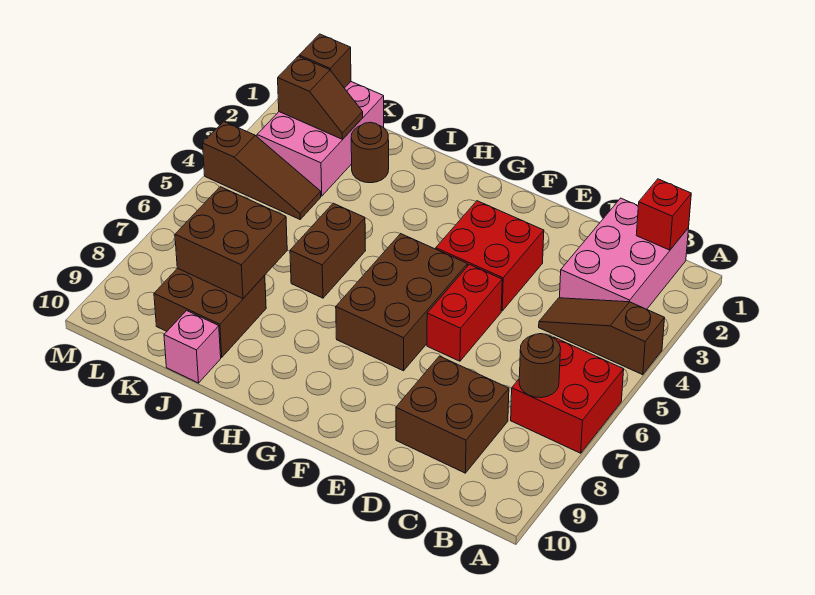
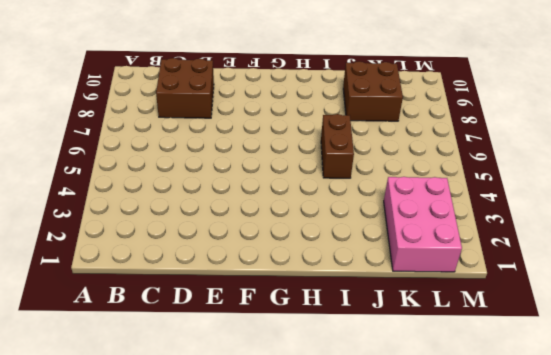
none -> brown 1x3 slope [539,298,665,375]
none -> red 2x2 brick [511,337,624,453]
none -> pink 2x3 brick [560,198,689,309]

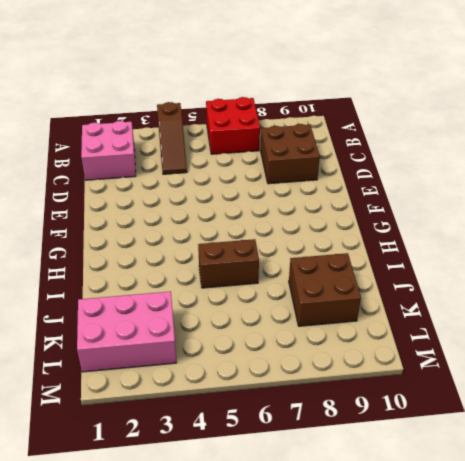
pink 2x2 brick [81,121,136,180] -> pink 2x3 brick [560,198,689,309]
none -> red 2x2 brick [436,201,544,311]
none -> red 1x2 brick [427,264,502,361]
none -> brown 2x3 brick [336,234,468,371]

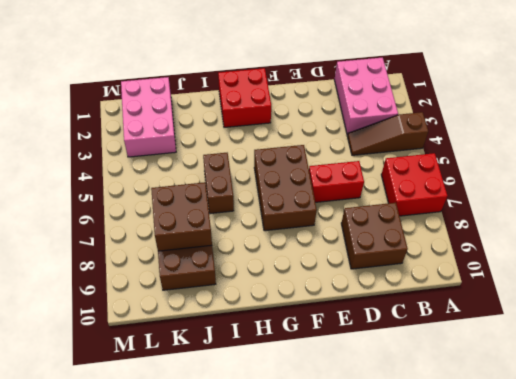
red 1x2 brick [309,161,364,202] -> red 1x2 brick turned to [427,264,502,361]
red 2x2 brick [218,68,271,127] -> red 2x2 brick moved to [436,201,544,311]
none -> brown 1x1 round brick [351,122,389,183]
none -> pink 1x1 brick [164,311,221,383]
none -> brown 1x3 slope [203,121,321,219]

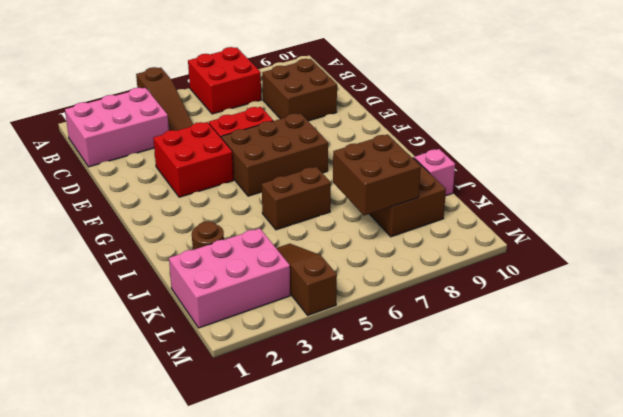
none -> red 1x1 brick [636,179,691,250]
none -> brown 1x1 round brick [519,334,561,398]
none -> brown 1x2 slope [278,56,363,139]

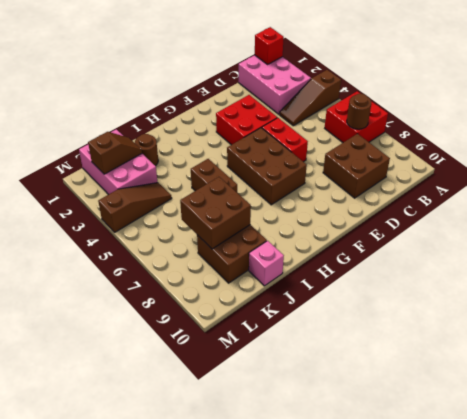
none -> brown 1x1 brick [299,34,351,88]

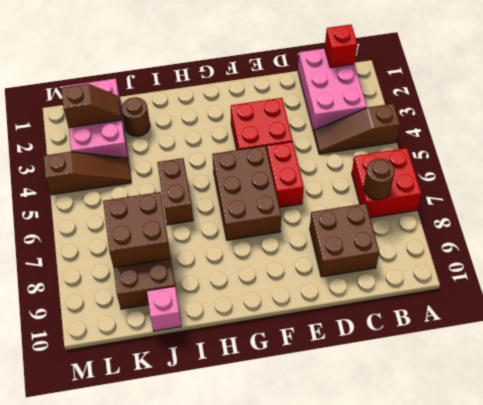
none -> brown 1x1 brick [299,34,351,88]

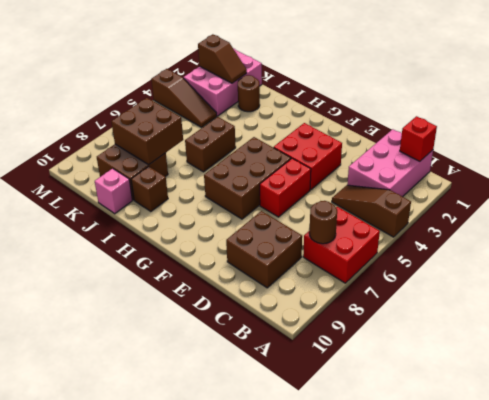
brown 1x1 brick [131,166,168,211] -> brown 1x1 brick moved to [299,34,351,88]

